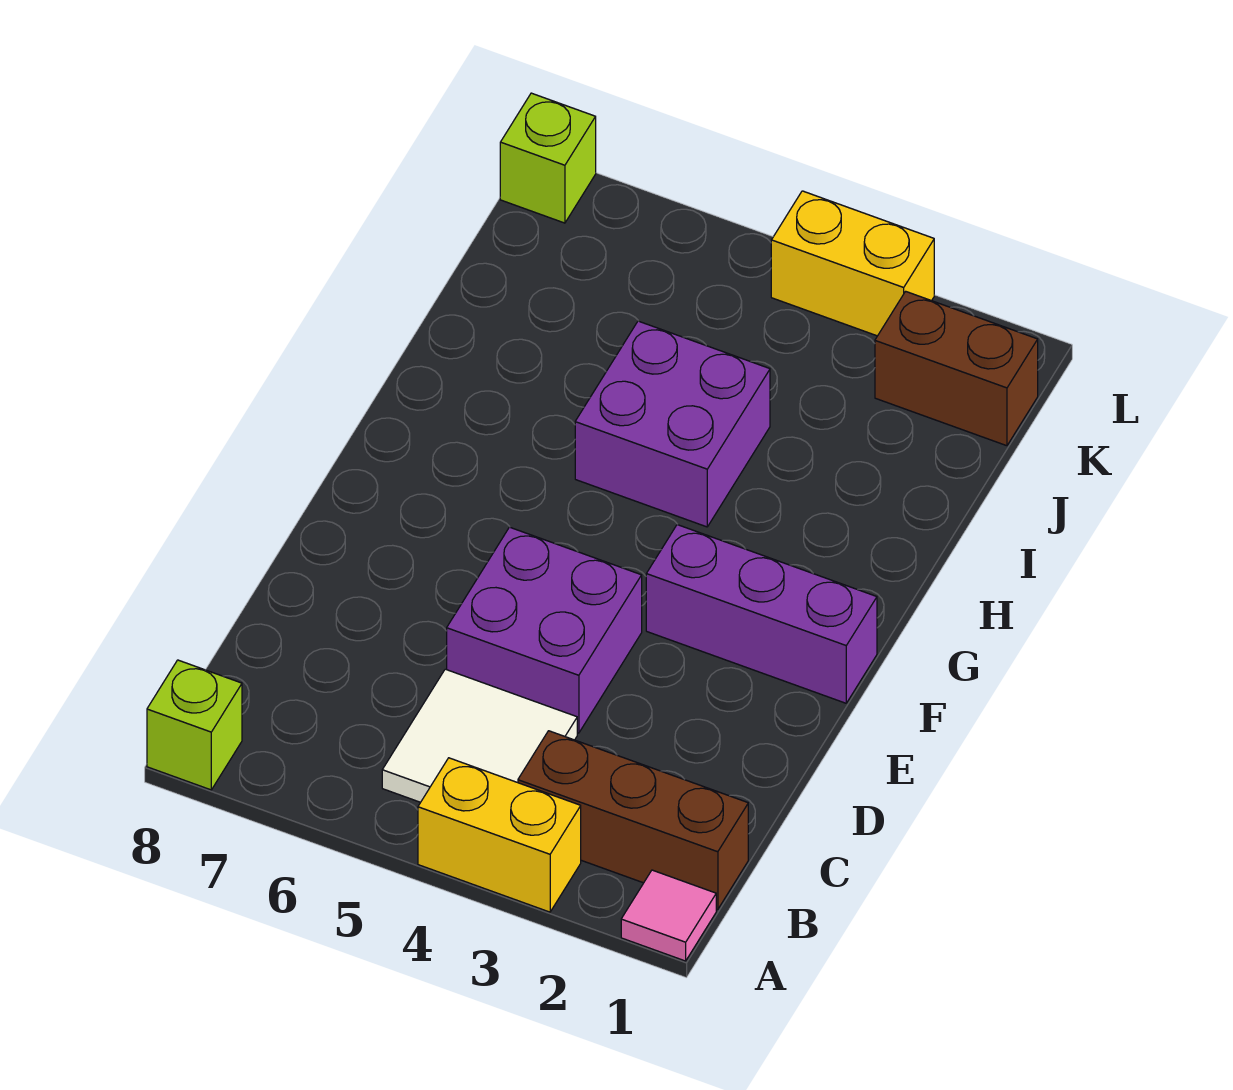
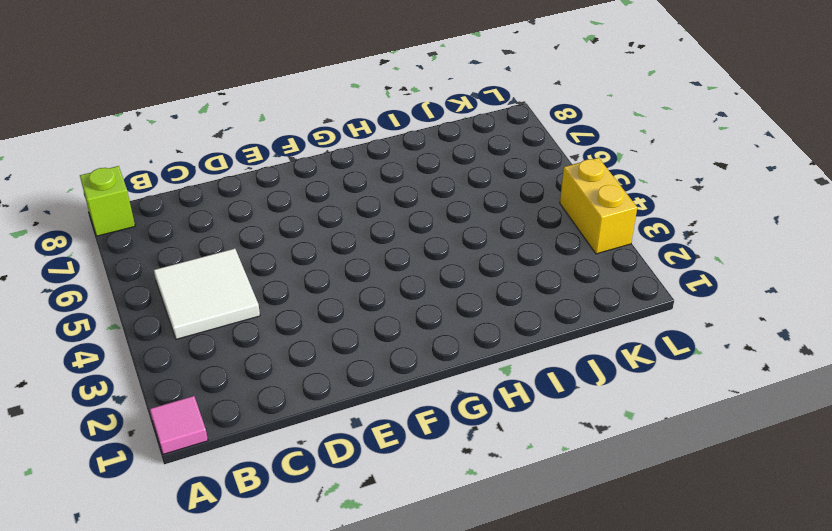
none -> yellow 1x2 brick [418,758,581,912]
none -> brown 1x3 brick [518,731,748,910]

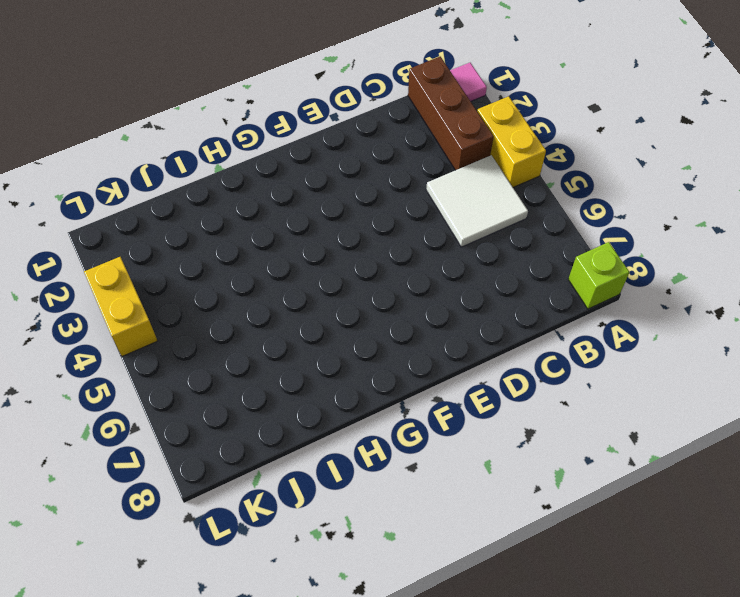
none -> purple 2x2 brick [447,527,642,733]
none -> purple 1x3 brick [646,525,877,703]

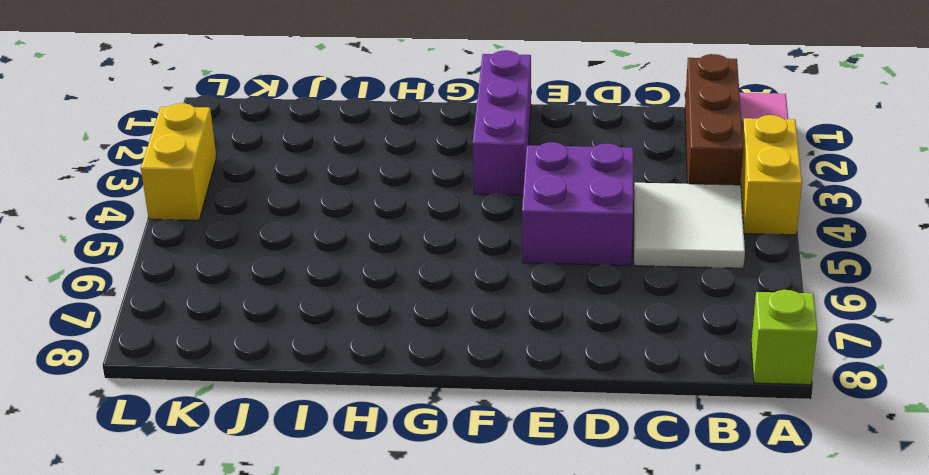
none -> purple 2x2 brick [575,321,770,527]
none -> brown 1x2 brick [875,291,1038,446]

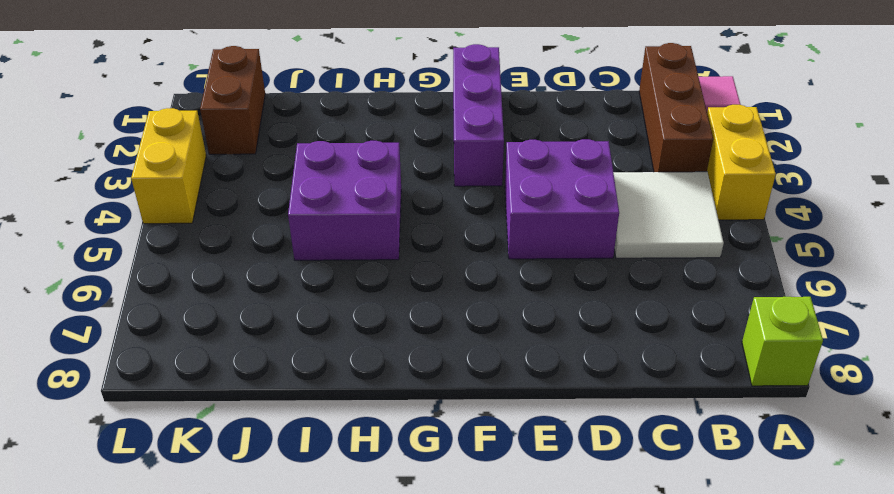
none -> lime 1x1 brick [500,93,596,223]

